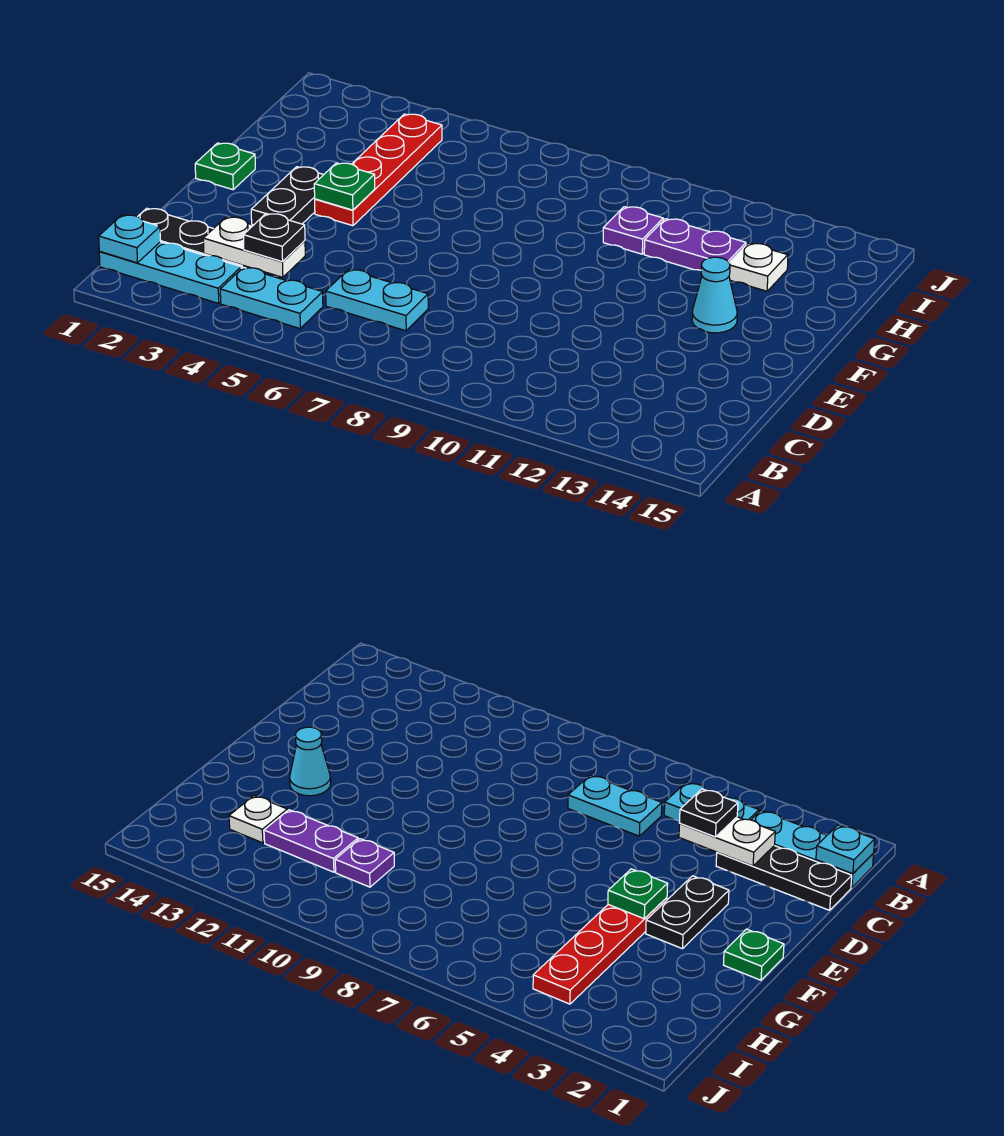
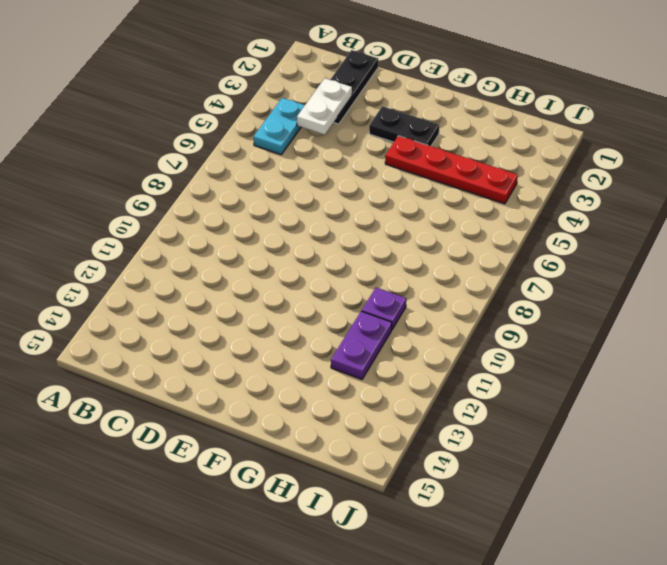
none -> cyan 1x3 plate [99,242,241,303]
none -> cyan 1x2 plate [326,270,428,331]
none -> green 1x1 plate [195,143,255,190]

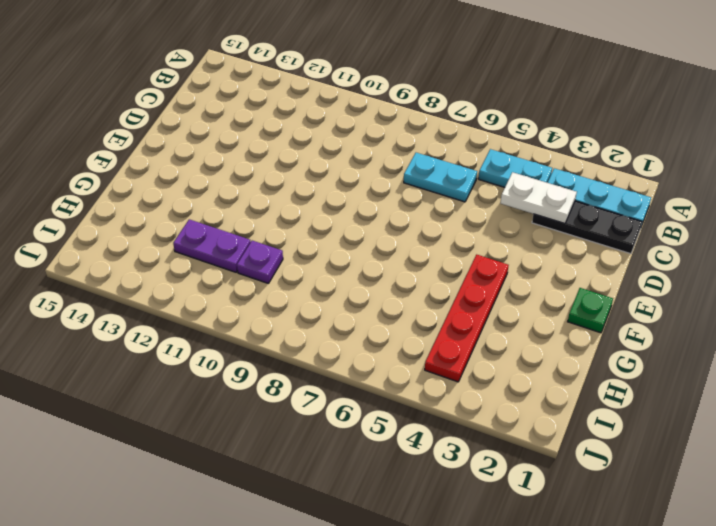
none -> black 1x2 plate [251,167,323,225]
none -> cyan 1x1 cone [692,257,737,333]
none -> white 1x1 plate [729,243,788,291]

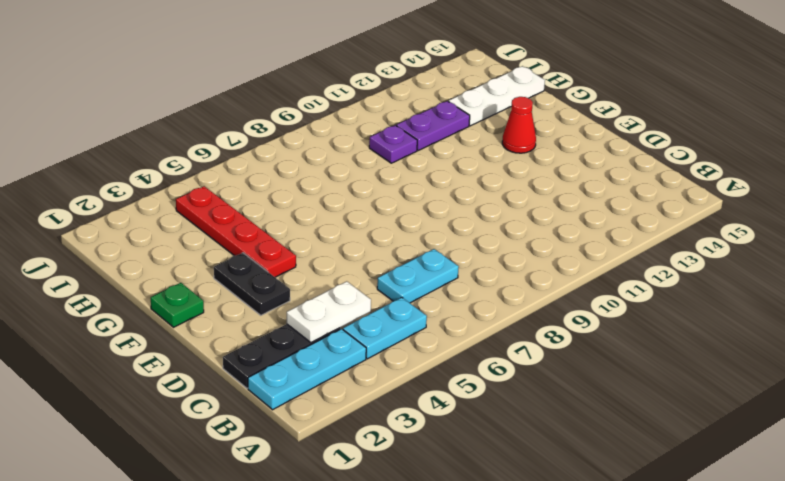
red 1x1 cone [502,97,536,153] -> cyan 1x1 cone [692,257,737,333]
white 1x3 plate [449,66,545,126] -> white 1x1 plate [729,243,788,291]
none -> cyan 1x1 plate [99,215,161,263]
none -> green 1x1 plate [314,163,375,210]
none -> black 1x1 plate [243,213,305,262]

